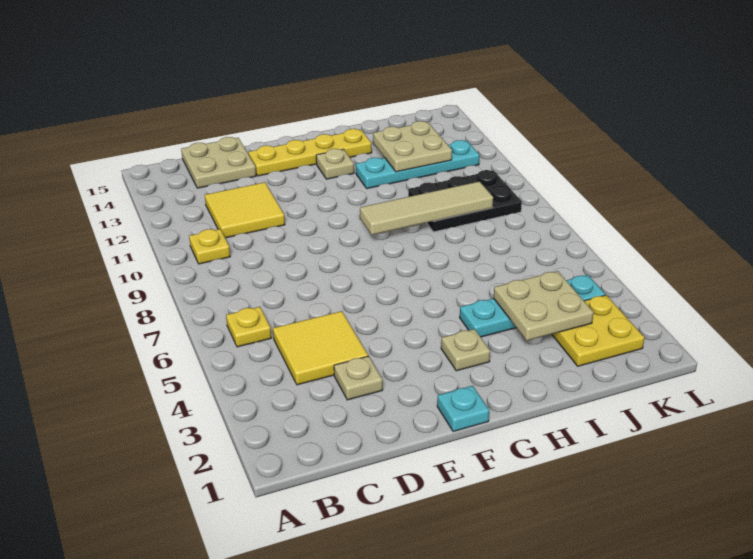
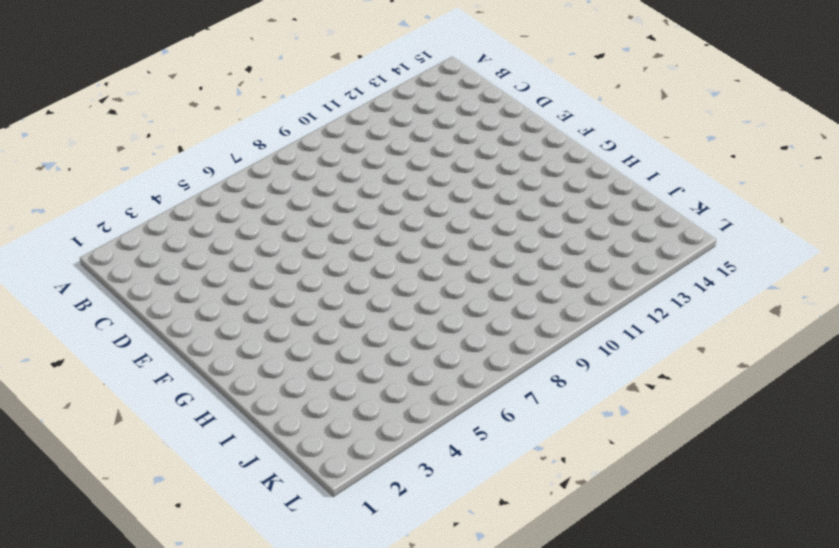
none -> yellow 1x1 plate [226,307,271,347]
none -> yellow 1x1 plate [189,229,230,264]
none -> yellow 2x2 tile [273,311,368,385]

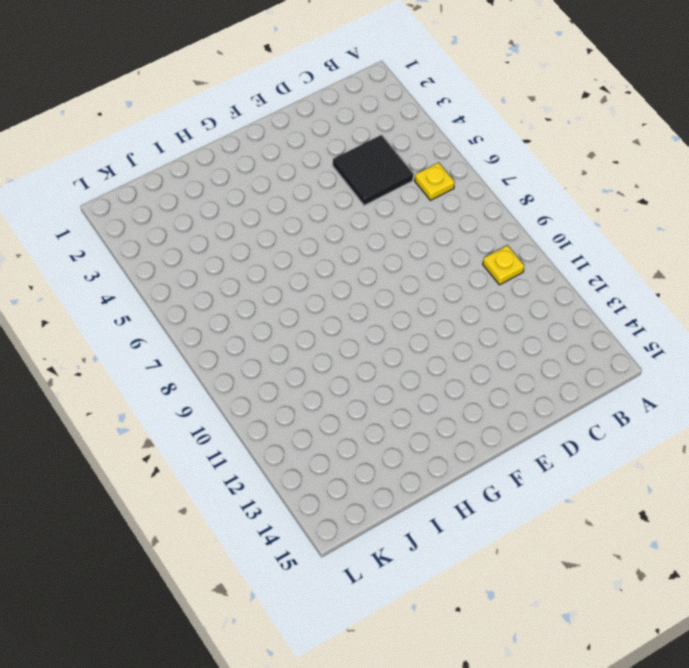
black 2x2 tile [333,135,413,205] -> yellow 2x2 tile [273,311,368,385]
none -> yellow 2x2 tile [205,182,285,238]
none -> tan 2x2 plate [181,137,256,188]
none -> tan 1x1 plate [334,356,383,400]

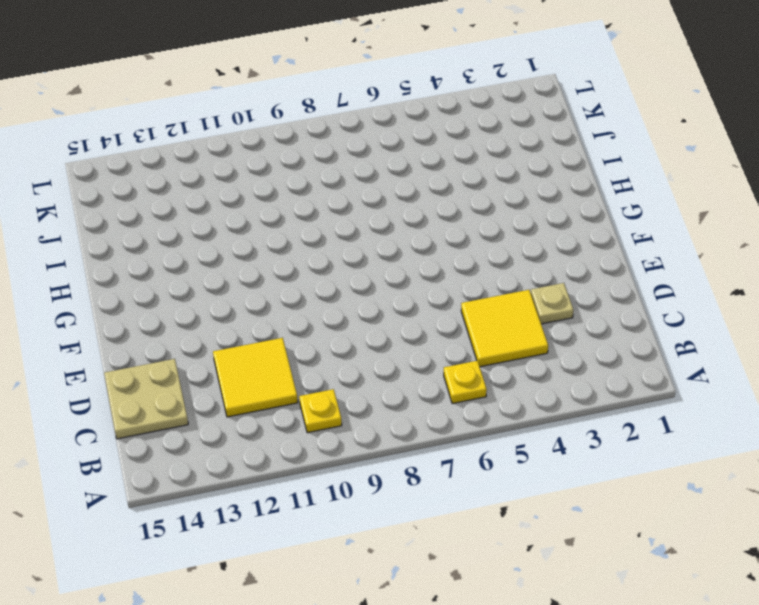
none -> yellow 1x4 plate [248,129,372,176]
none -> cyan 1x1 plate [437,386,489,432]
none -> tan 1x1 plate [441,329,490,371]

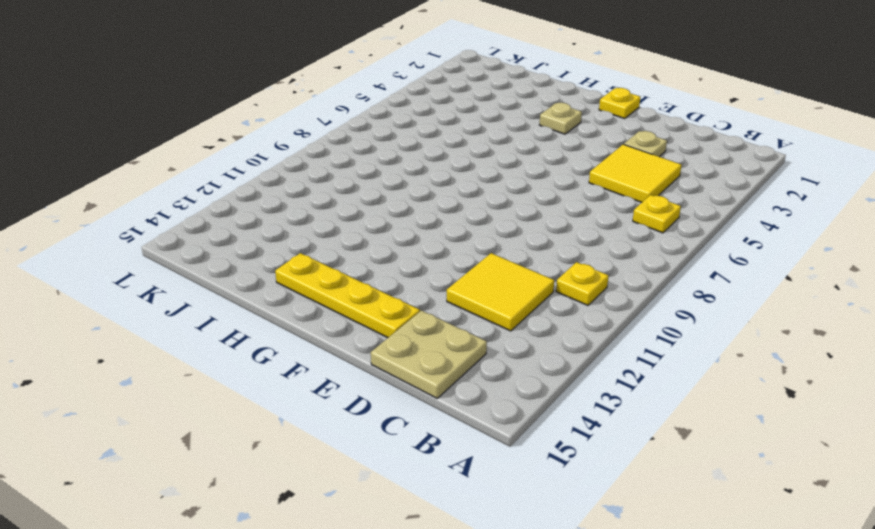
yellow 1x1 plate [599,88,640,119] -> cyan 1x1 plate [437,386,489,432]
none -> tan 1x1 plate [316,149,354,179]
none -> cyan 1x4 plate [460,275,605,337]
none -> cyan 1x4 plate [356,140,480,189]

